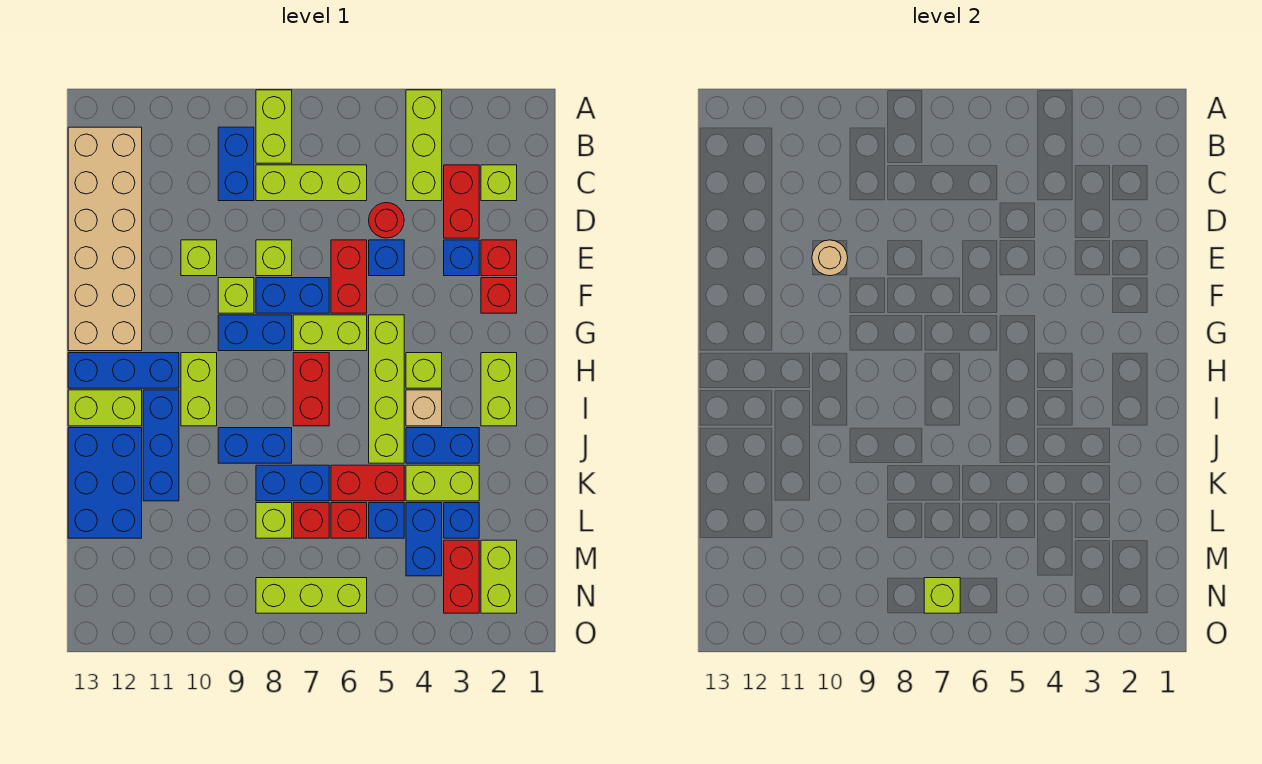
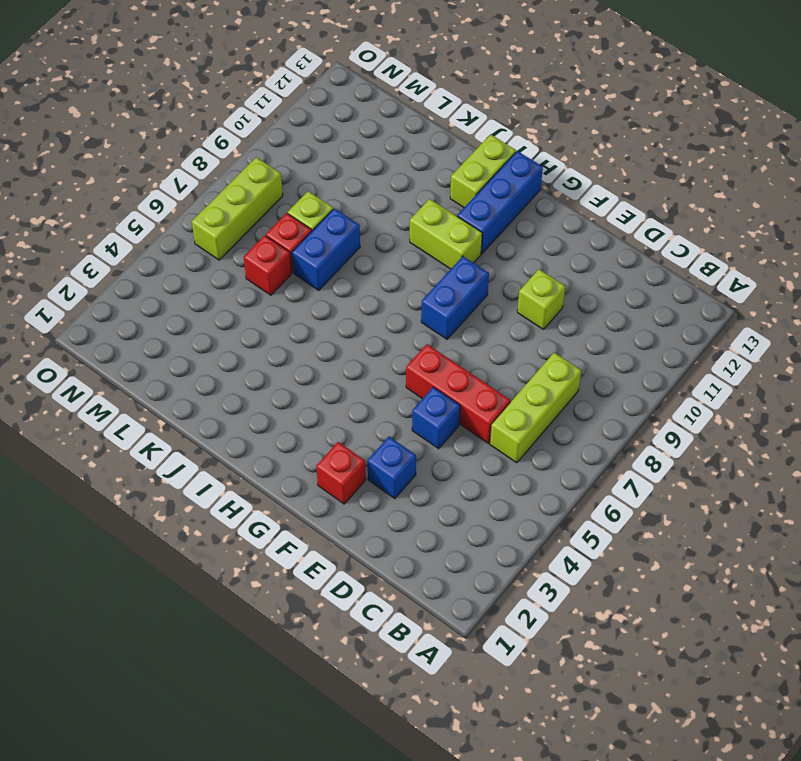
red 1x3 brick [406,344,510,443] -> red 1x2 brick [331,240,367,313]
none -> lime 1x3 brick [406,90,442,201]
none -> lime 1x2 brick [256,90,292,163]
none -> blue 1x2 brick [218,127,254,201]
none -> tan 2x6 brick [68,127,142,351]

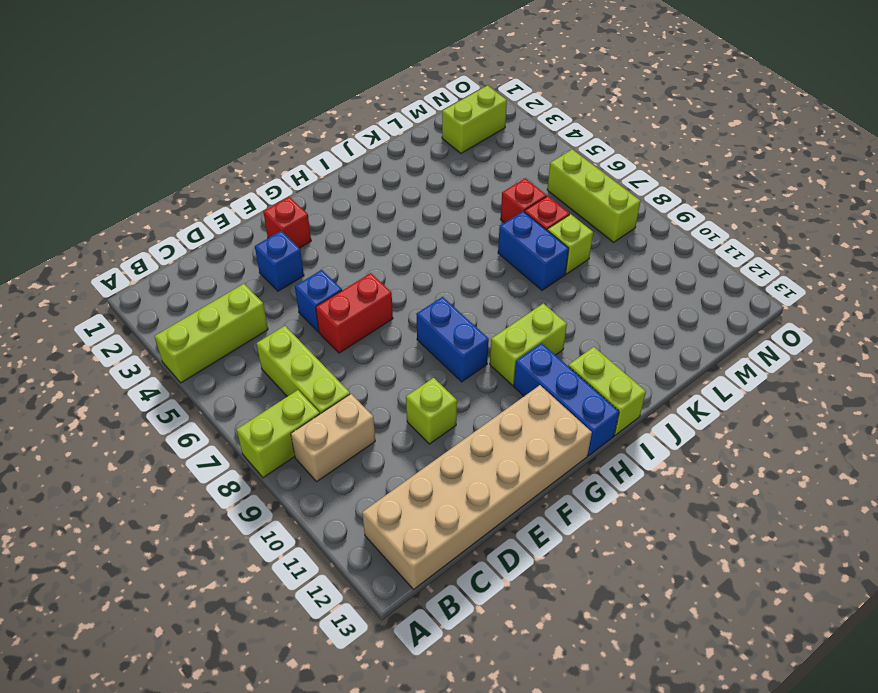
tan 1x2 brick [291,394,375,481] -> blue 1x2 brick [218,127,254,201]
none -> lime 1x1 brick [481,165,517,201]
none -> red 1x2 brick [444,165,479,238]
none -> red 1x1 round brick [369,203,404,238]
none -> red 1x1 brick [481,240,517,276]

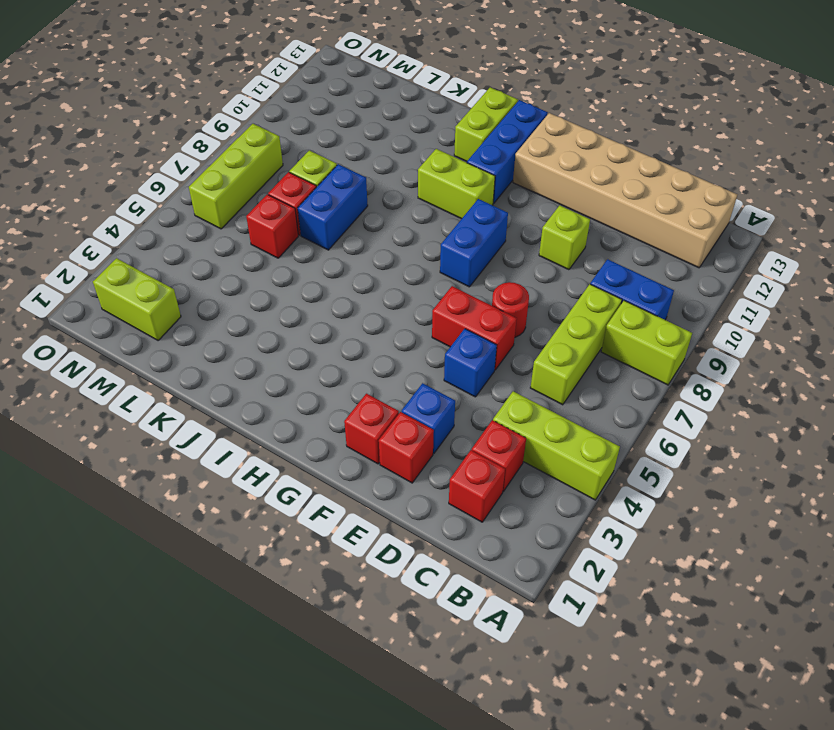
red 1x1 brick [449,450,505,522] -> lime 1x1 brick [481,165,517,201]
red 1x1 brick [472,420,526,491] -> red 1x2 brick [444,165,479,238]
red 1x1 round brick [492,282,529,337] -> red 1x1 round brick moved to [369,203,404,238]
none -> lime 1x1 brick [256,240,292,276]
none -> blue 1x2 brick [256,278,329,313]
none -> lime 1x1 brick [218,278,254,313]
none -> lime 1x4 brick [369,315,404,463]

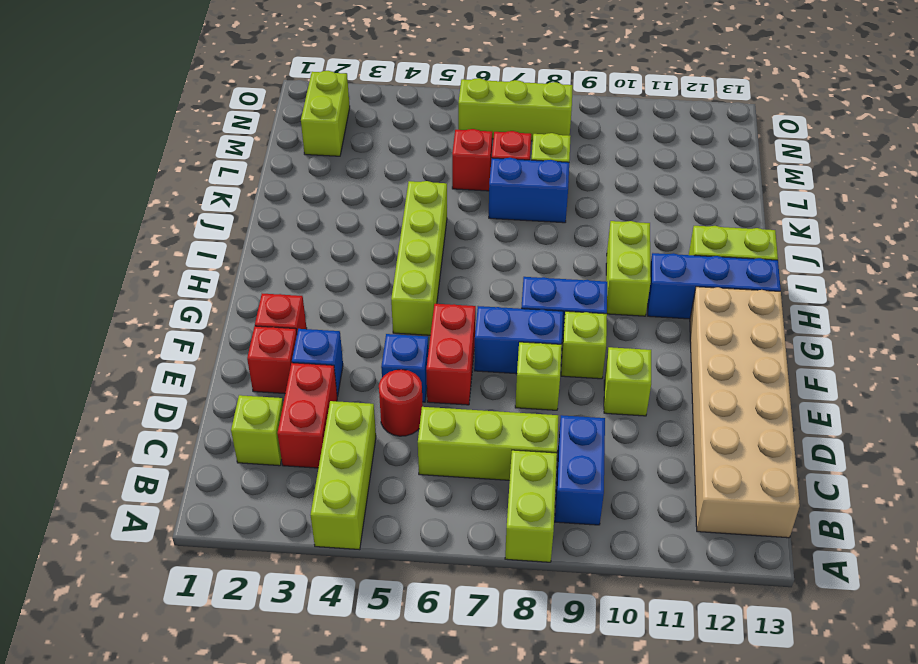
none -> lime 1x2 brick [293,315,367,351]
none -> lime 1x2 brick [481,353,517,426]
none -> lime 1x1 brick [406,353,442,388]
none -> red 1x2 brick [293,353,329,426]

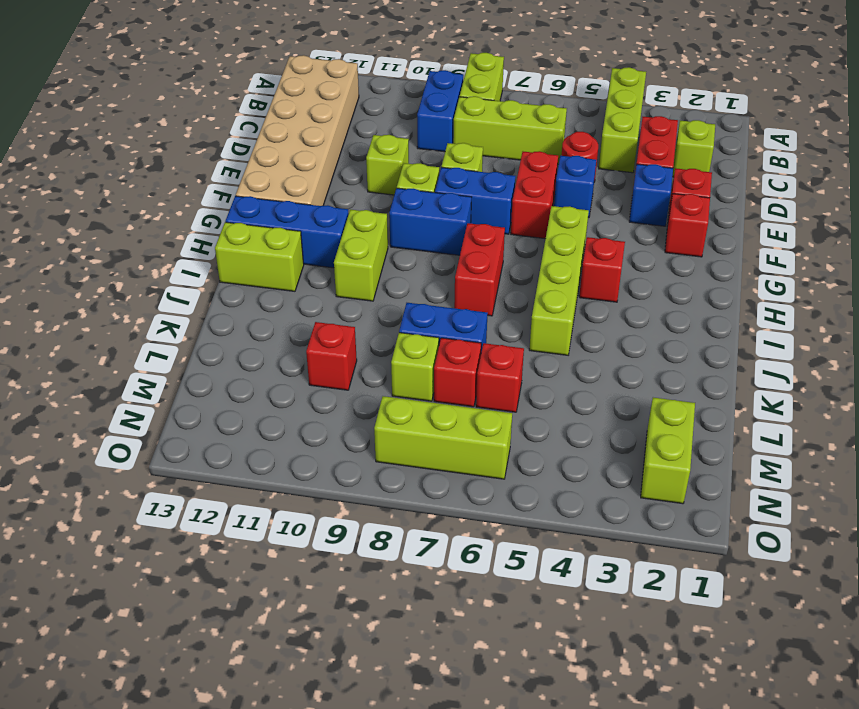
red 1x1 brick [579,237,625,302] -> lime 1x1 brick [406,353,442,388]
red 1x1 brick [306,322,357,390] -> none
none -> lime 1x2 brick [293,315,367,351]
none -> lime 1x2 brick [481,353,517,426]
none -> tan 1x1 brick [406,390,442,426]
none -> blue 1x3 brick [143,390,179,501]

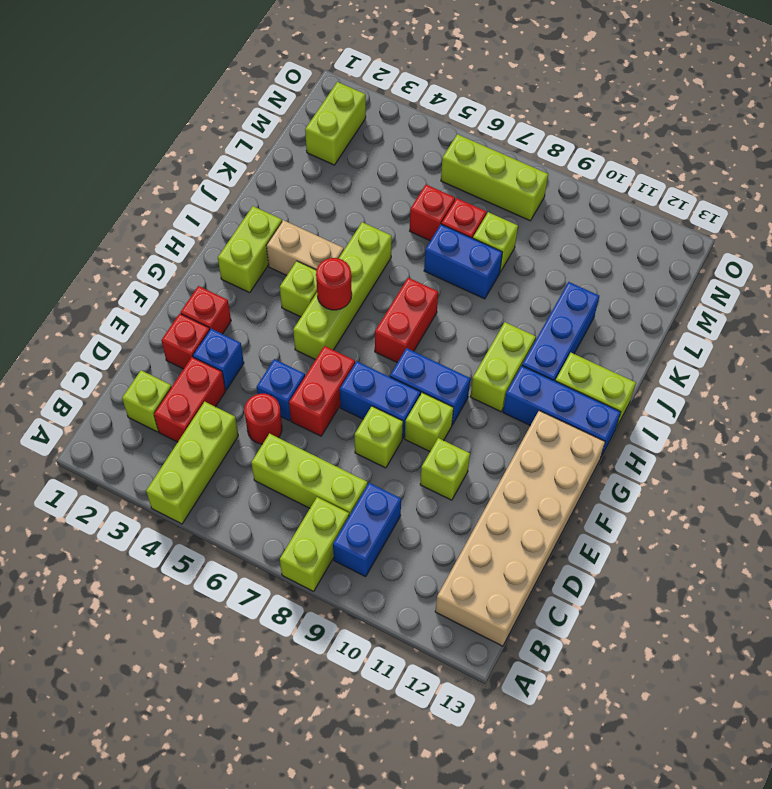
red 1x1 round brick [316,258,352,310] -> none
tan 1x2 brick [266,220,344,275] -> tan 1x1 brick [406,390,442,426]
none -> lime 1x2 brick [293,315,367,351]
none -> blue 1x2 brick [406,428,479,463]
none -> blue 1x2 brick [218,428,292,463]
none -> blue 2x3 brick [68,428,142,538]

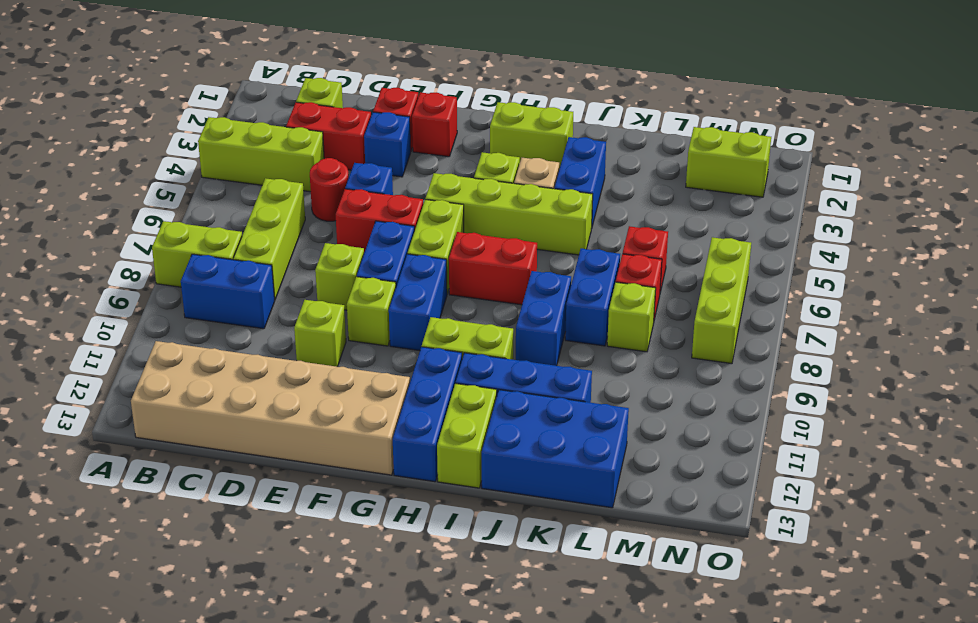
none -> lime 1x2 brick [406,465,479,501]
none -> red 1x2 brick [331,465,404,501]
none -> blue 1x1 brick [444,503,479,538]
none -> blue 1x2 brick [406,503,442,576]

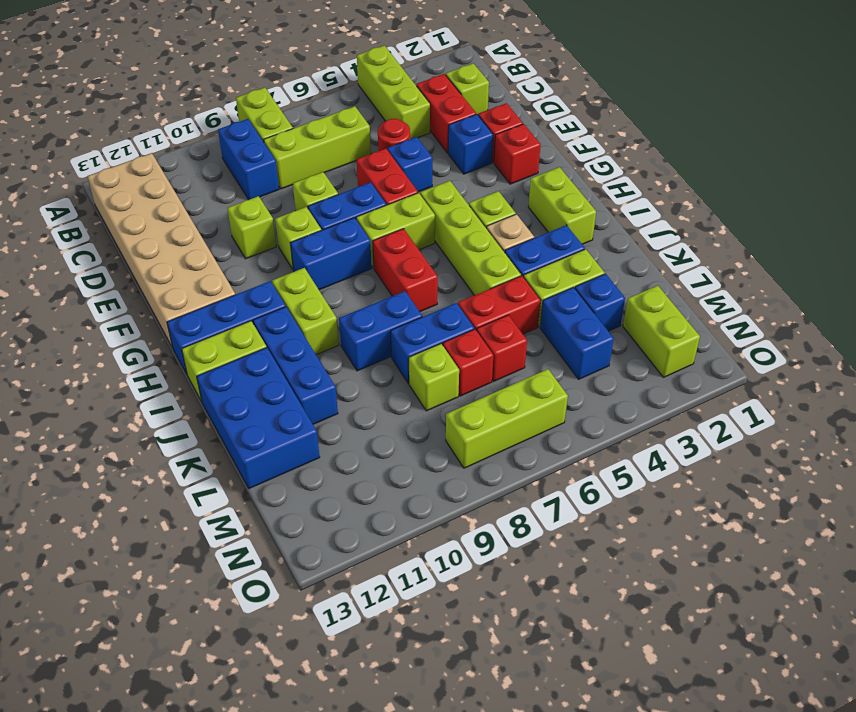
none -> blue 1x1 brick [369,503,404,538]
none -> red 1x2 brick [444,540,479,613]
none -> tan 1x1 round brick [812,240,848,276]
none -> lime 1x1 brick [924,578,960,613]

